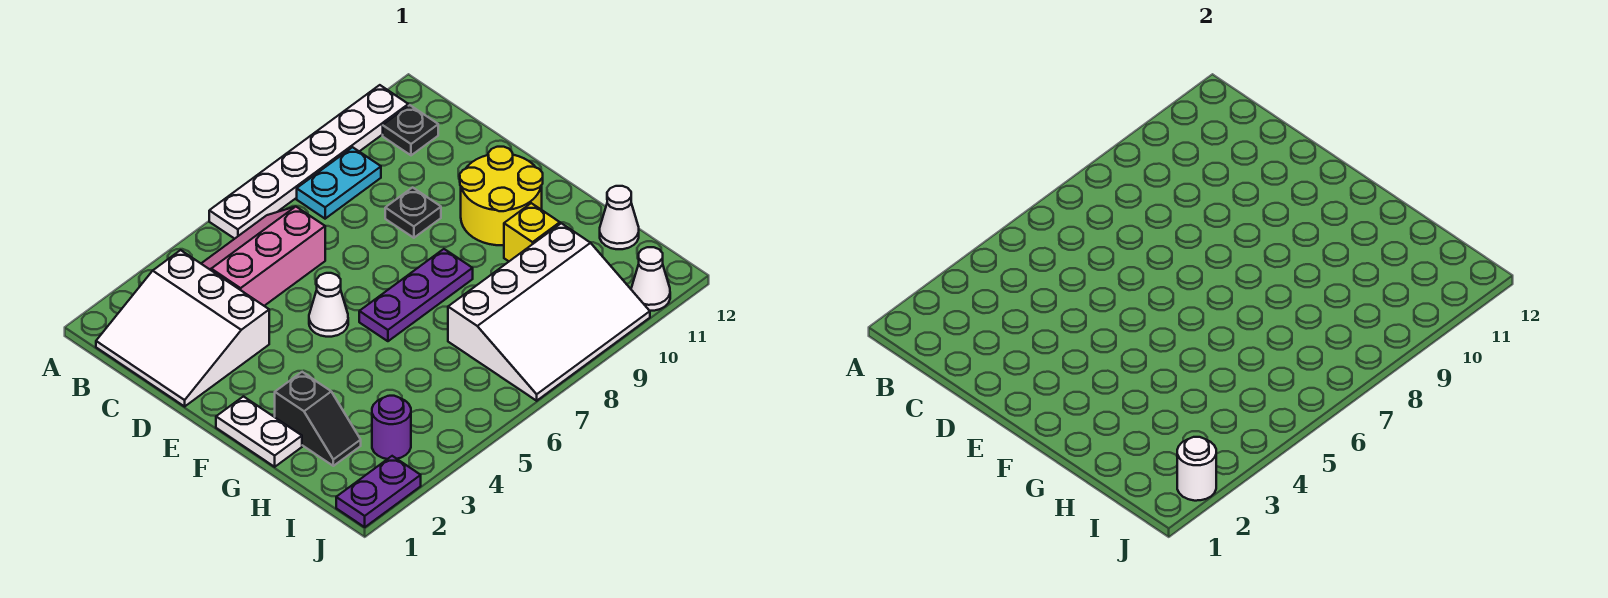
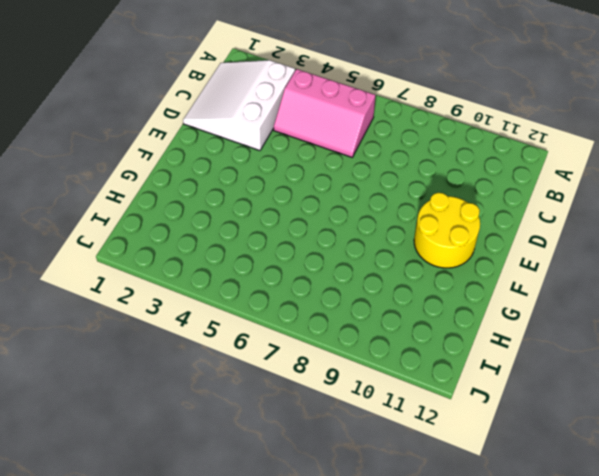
pink 2x3 slope [274,69,375,157] -> pink 2x3 slope turned to [201,207,325,306]
none -> white 1x6 plate [209,85,408,239]
none -> cyan 1x2 plate [297,147,381,219]
none -> black 1x1 plate [383,105,438,155]

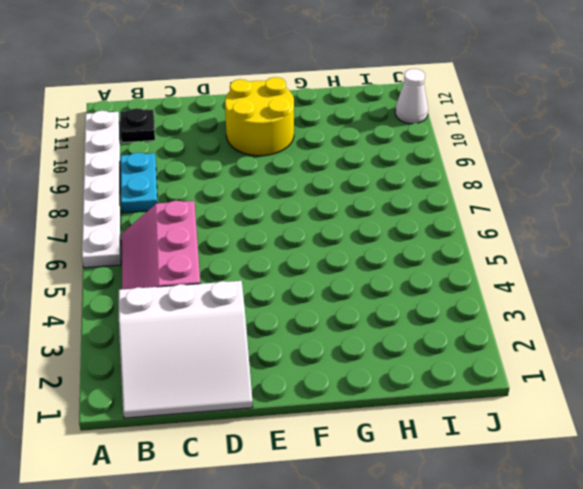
none -> black 1x1 plate [385,188,441,238]
none -> white 1x1 cone [309,273,348,337]
none -> white 1x2 plate [216,396,302,467]

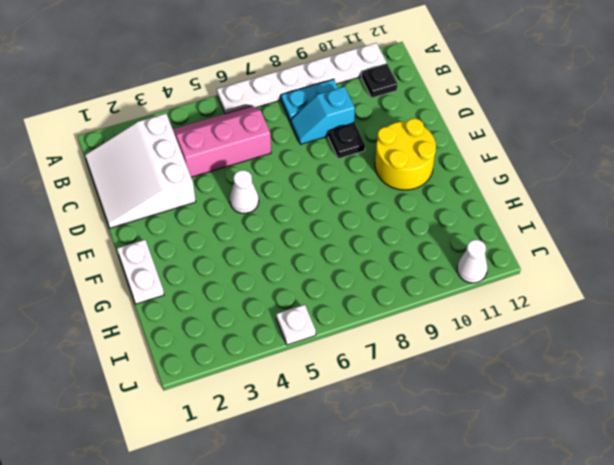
cyan 1x2 slope [291,86,355,144] -> none
white 1x1 plate [276,305,316,345] -> none
none -> purple 1x3 plate [359,249,473,341]
none -> black 1x2 slope [275,372,361,466]
none -> yellow 1x1 brick [504,203,560,261]

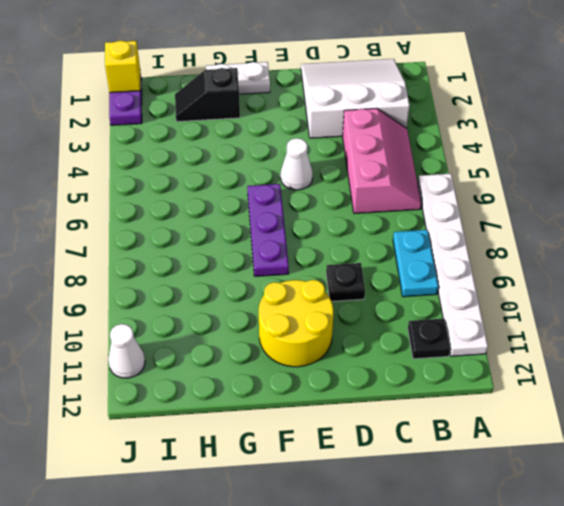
yellow 1x1 brick [105,41,140,93] -> yellow 1x1 brick moved to [504,203,560,261]
none -> white 3x4 slope [448,223,650,401]
none -> white 1x1 cone [600,186,639,249]
none -> purple 1x1 round brick [372,396,411,459]

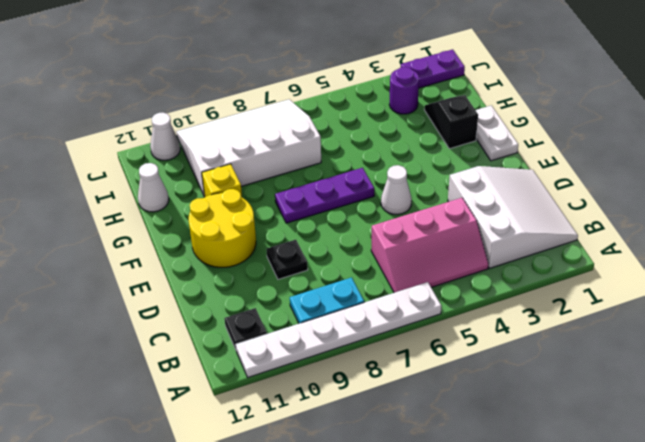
none -> white 1x1 round brick [1177,437,1216,501]

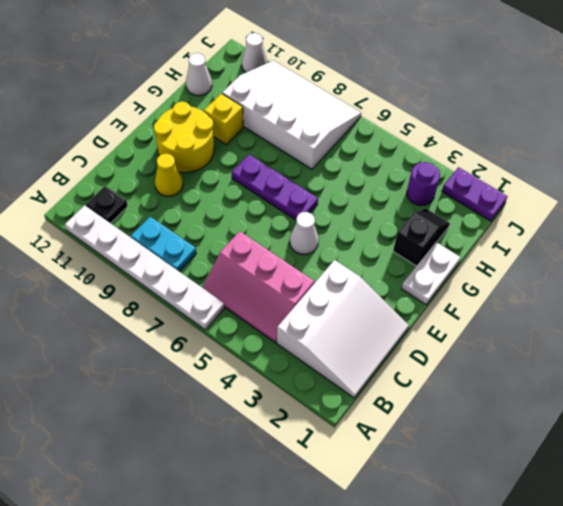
yellow 1x1 cone [155,154,183,196] -> none
none -> black 1x1 plate [385,188,441,238]
none -> white 1x1 round brick [1177,437,1216,501]

